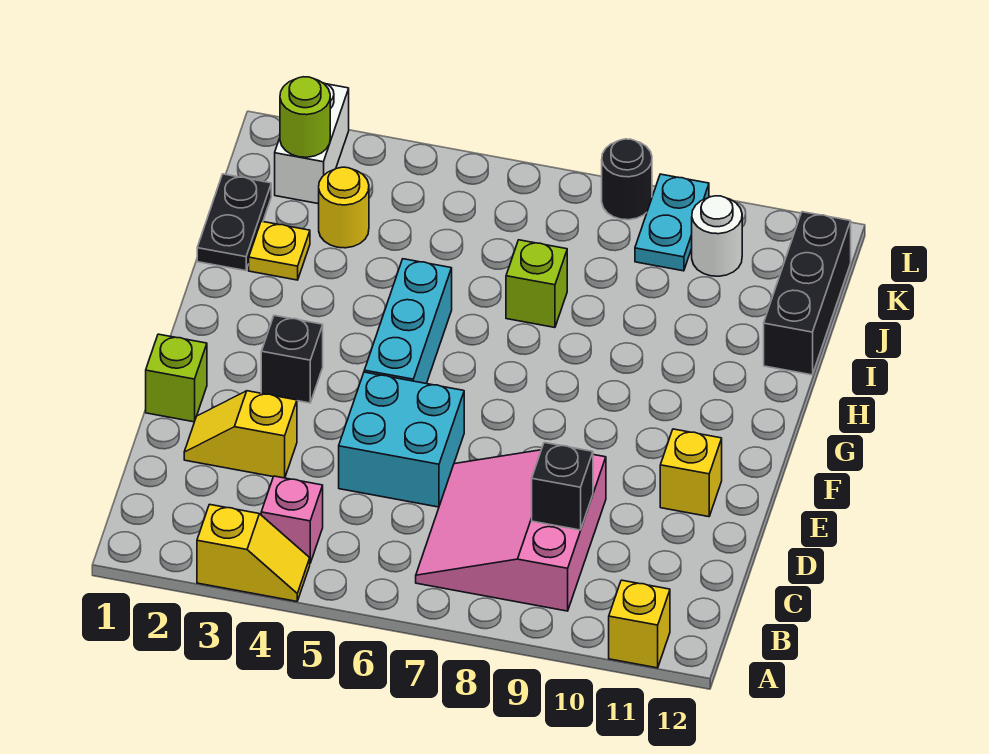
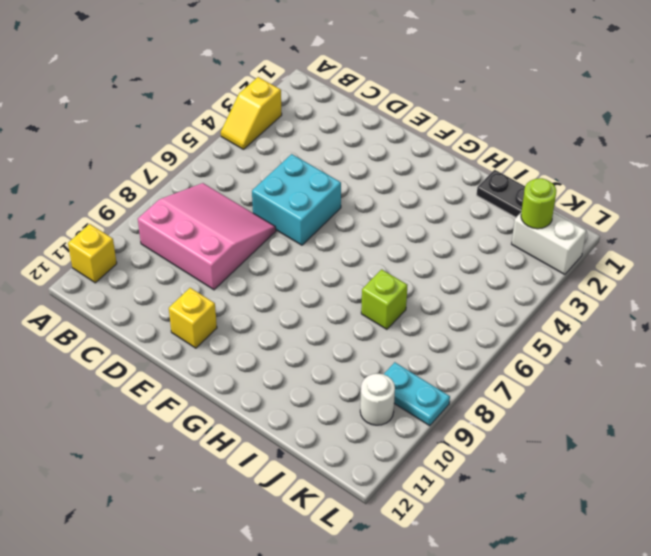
none -> pink 1x1 brick [261,476,323,563]
none -> yellow 1x2 slope [184,391,297,478]
none -> lime 1x1 brick [146,334,207,422]

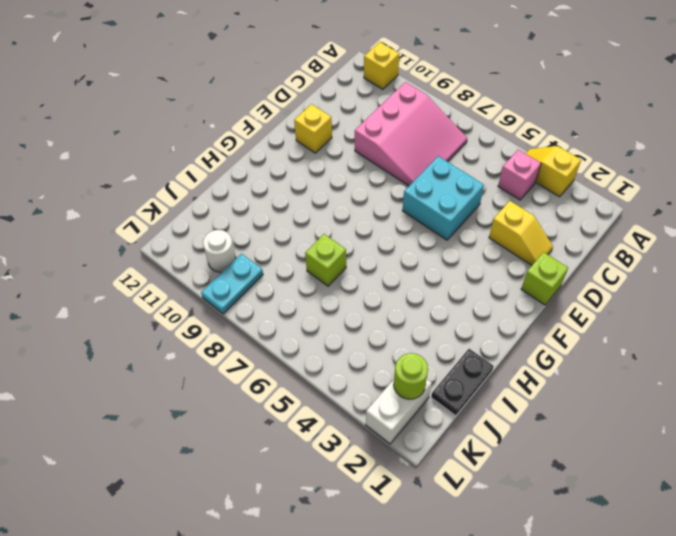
none -> black 1x1 brick [261,315,323,403]
none -> cyan 1x3 brick [364,259,452,384]
none -> yellow 1x1 plate [249,221,310,280]

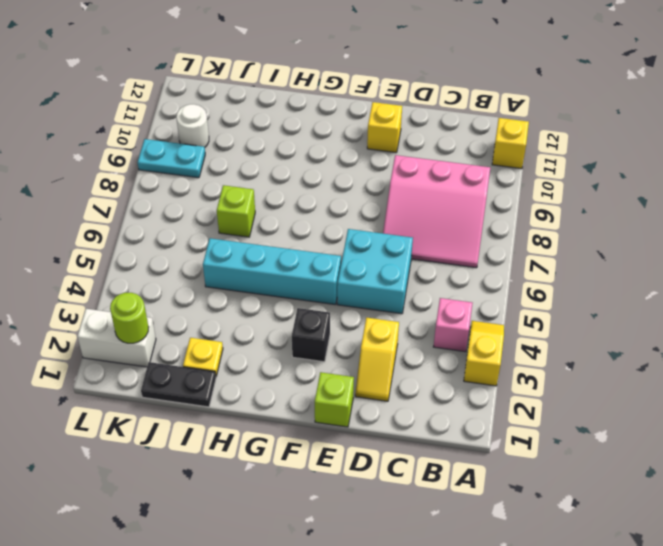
cyan 1x4 brick [203,238,341,305] -> cyan 1x3 brick [364,259,452,384]
none -> black 1x3 brick [764,212,851,375]
none -> yellow 1x1 round brick [319,167,369,248]
none -> black 1x1 round brick [602,139,652,220]

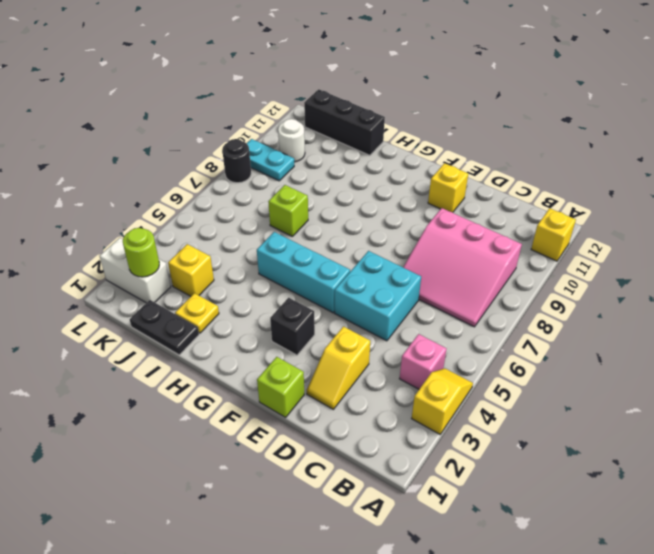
yellow 1x1 brick [168,244,214,296] -> yellow 1x1 round brick [319,167,369,248]
none -> black 1x1 brick [532,443,593,530]

